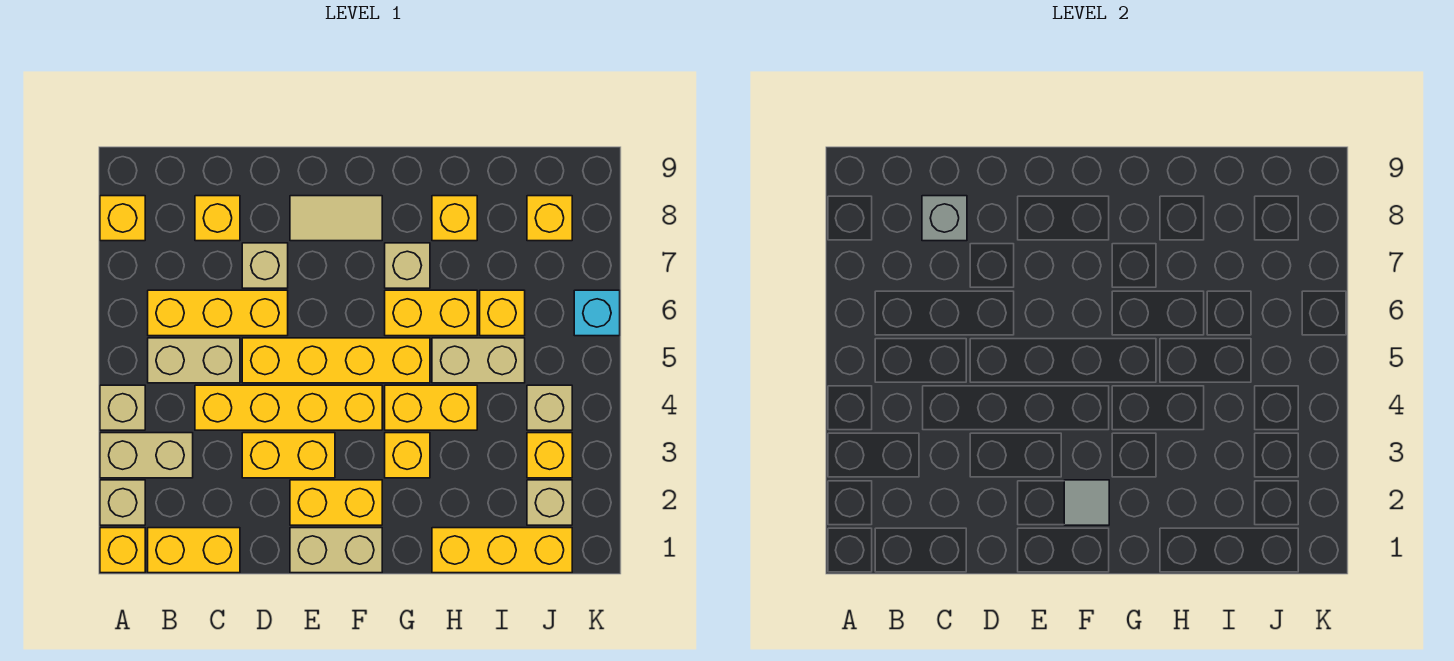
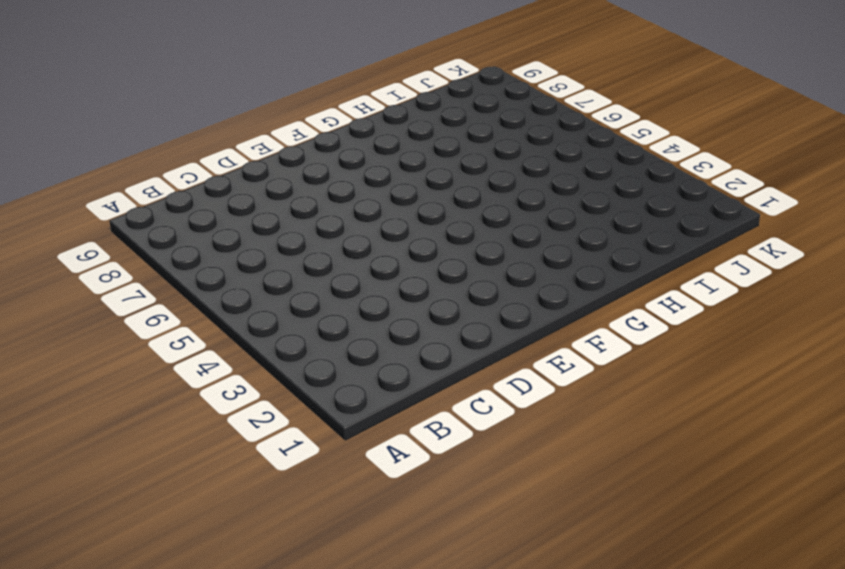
none -> yellow 1x1 brick [100,528,145,573]
none -> tan 1x1 brick [100,480,145,525]
none -> tan 1x2 brick [100,433,193,478]
none -> tan 1x1 brick [100,385,145,430]

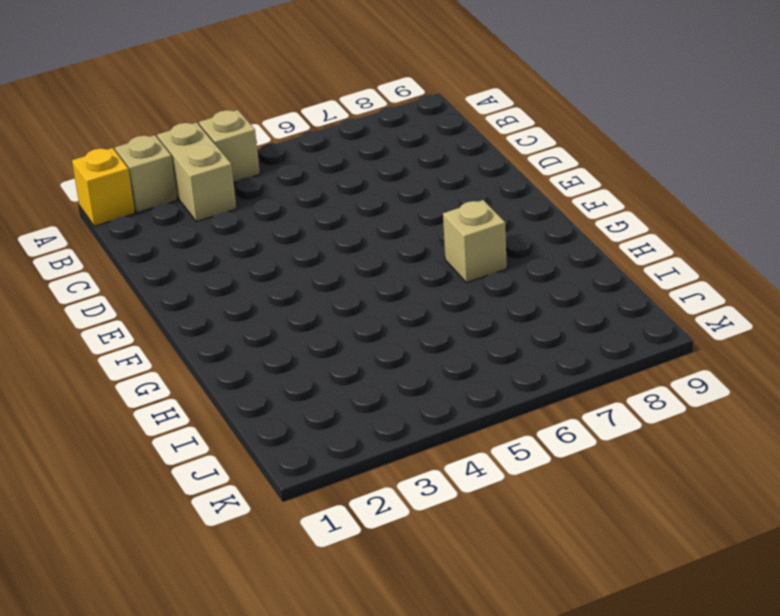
none -> yellow 1x1 brick [100,196,145,241]
none -> yellow 1x2 brick [148,528,240,573]
none -> tan 1x2 brick [148,338,240,383]
none -> yellow 1x3 brick [148,290,288,336]

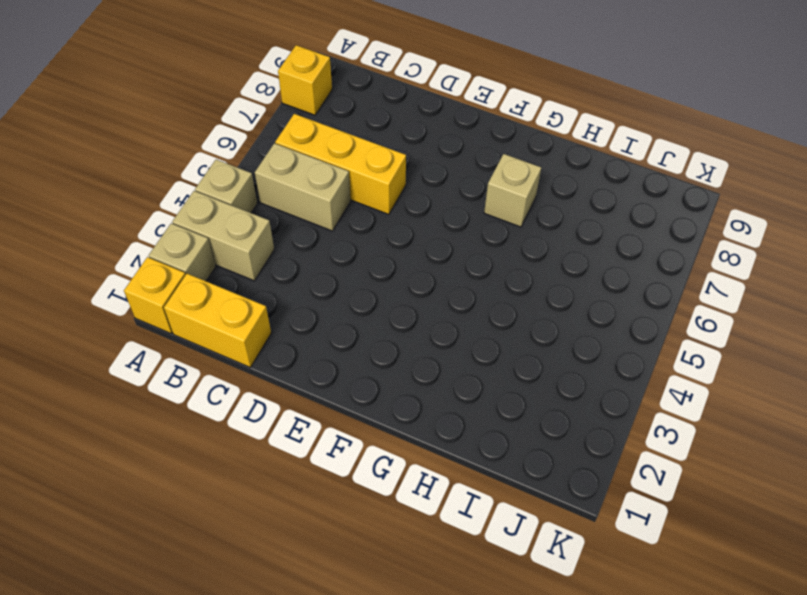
none -> yellow 1x4 brick [195,385,382,430]
none -> yellow 1x1 brick [195,196,240,241]
none -> yellow 1x2 brick [242,433,335,478]
none -> yellow 1x4 brick [242,338,430,383]

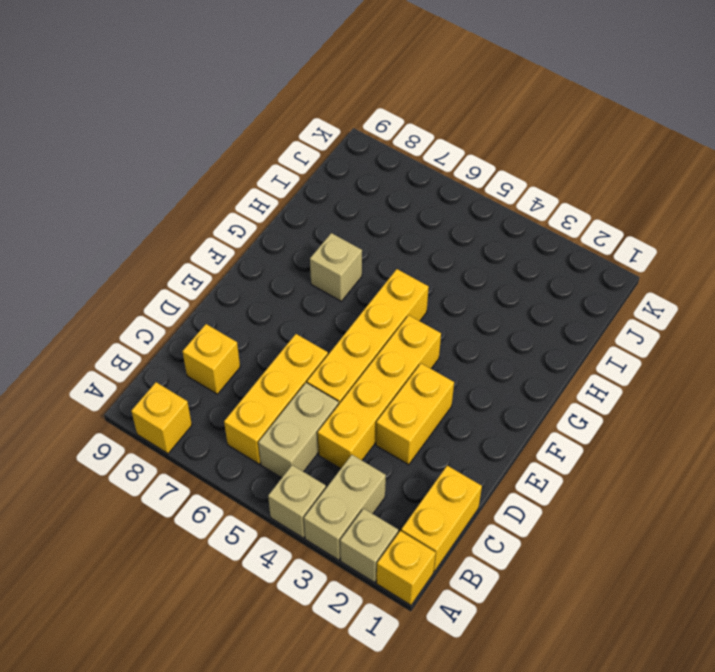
none -> tan 1x1 brick [242,243,288,288]
none -> tan 1x2 brick [290,528,382,573]
none -> yellow 1x2 brick [290,480,382,525]
none -> tan 1x2 tile [290,196,382,241]

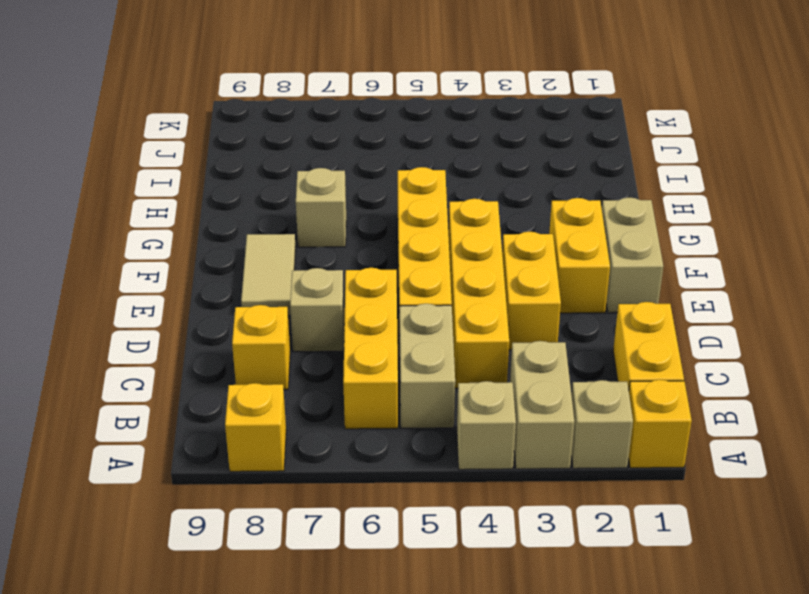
none -> yellow 1x1 brick [385,433,430,478]
none -> yellow 1x2 brick [385,385,477,430]
none -> yellow 1x2 brick [385,290,477,336]
none -> yellow 1x3 brick [432,528,572,573]

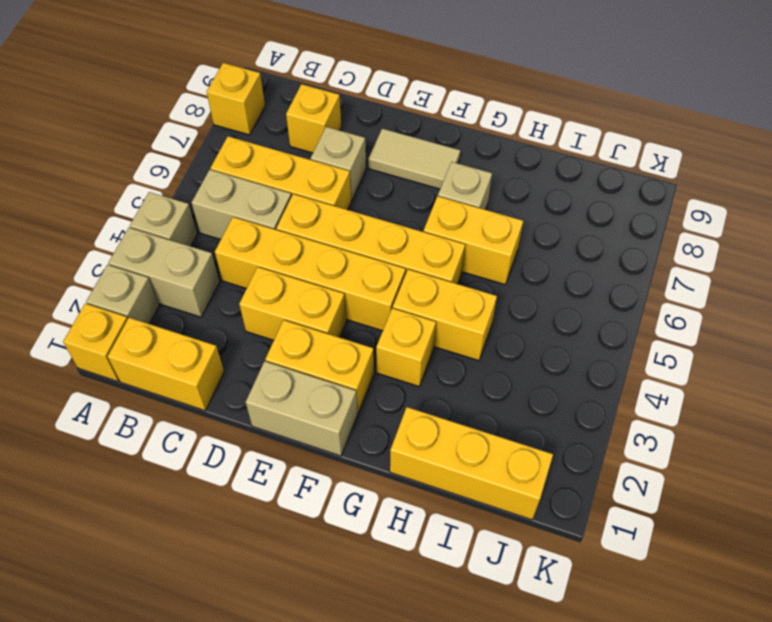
none -> tan 1x2 brick [432,338,525,383]
none -> yellow 1x1 brick [432,196,477,241]
none -> yellow 1x1 brick [480,290,525,336]
none -> tan 1x1 brick [527,480,572,525]

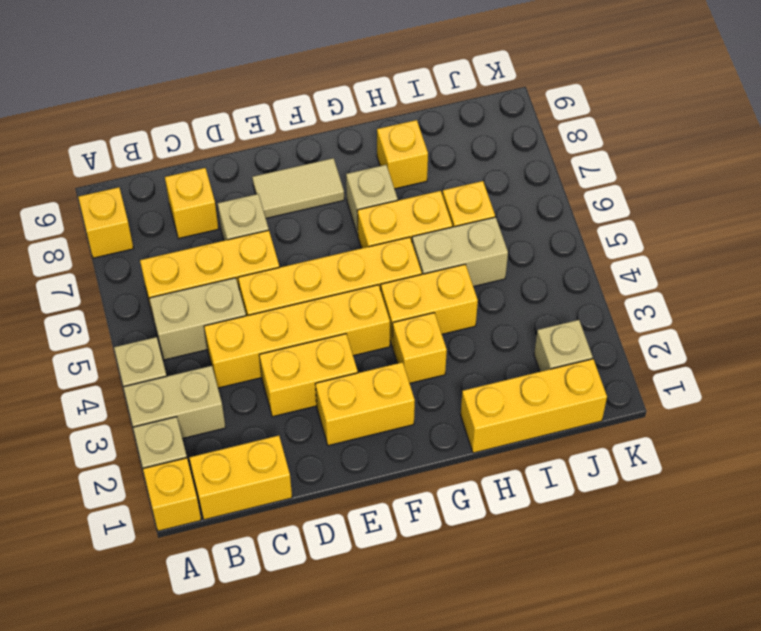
none -> tan 1x2 brick [290,528,382,573]
none -> yellow 1x1 brick [527,433,572,478]
none -> tan 1x1 brick [527,385,572,430]
none -> yellow 1x1 brick [527,196,572,241]

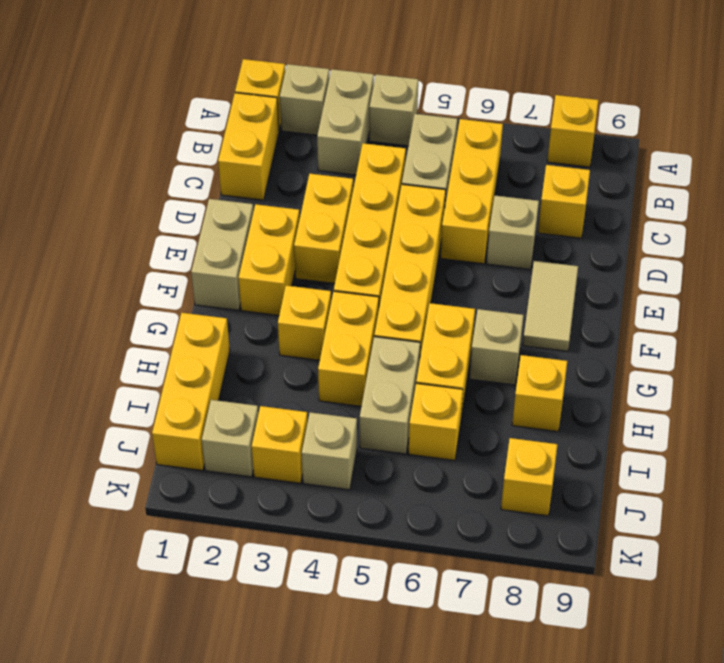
none -> cyan 1x1 brick [574,290,620,336]
none -> grey 1x1 brick [922,196,967,241]
none -> grey 1x1 tile [1064,480,1109,525]

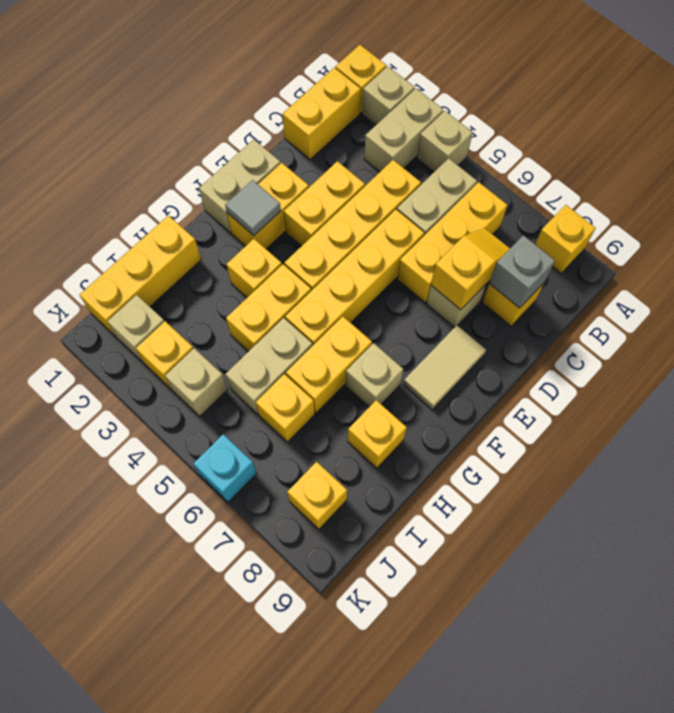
yellow 1x2 slope [431,228,510,310] -> none

